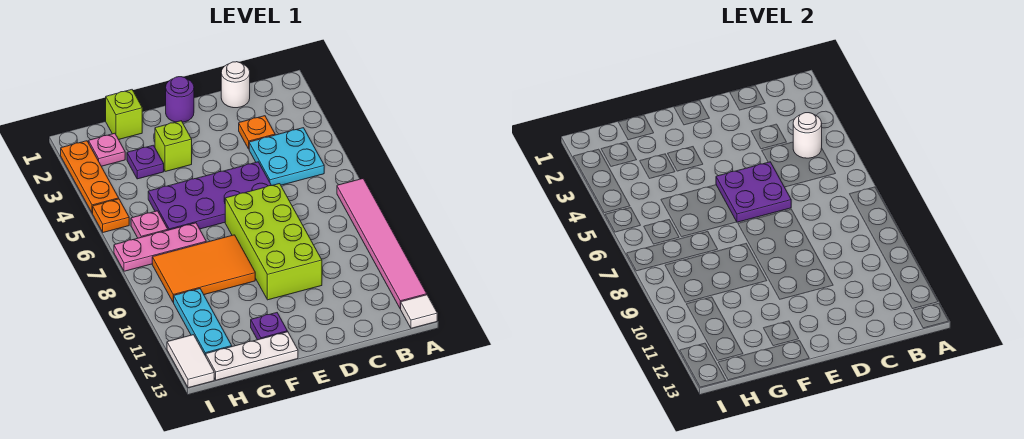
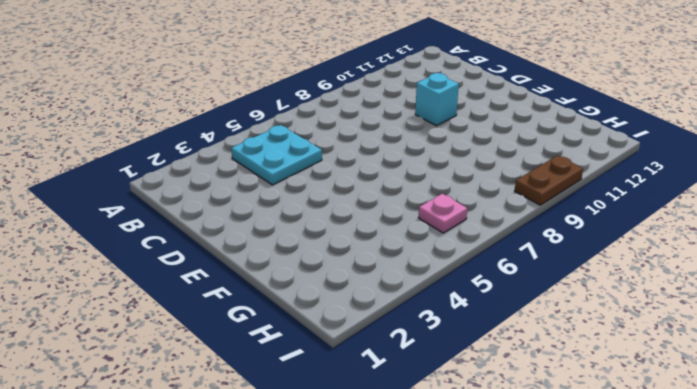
cyan 1x1 brick [415,73,459,126] -> lime 2x4 brick [225,184,322,300]
brown 1x2 plate [515,155,583,205] -> none
none -> pink 1x6 tile [337,179,427,309]
none -> white 1x1 tile [401,295,437,328]
none -> white 1x1 round brick [221,62,250,108]

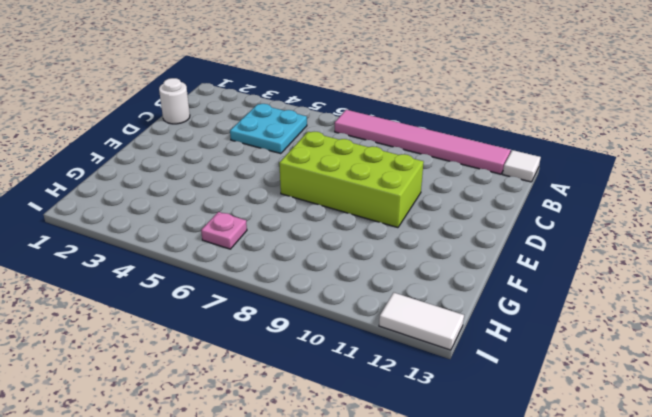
none -> orange 1x1 plate [239,116,275,149]
none -> purple 2x4 plate [148,162,271,230]
none -> purple 1x1 round brick [166,77,194,122]

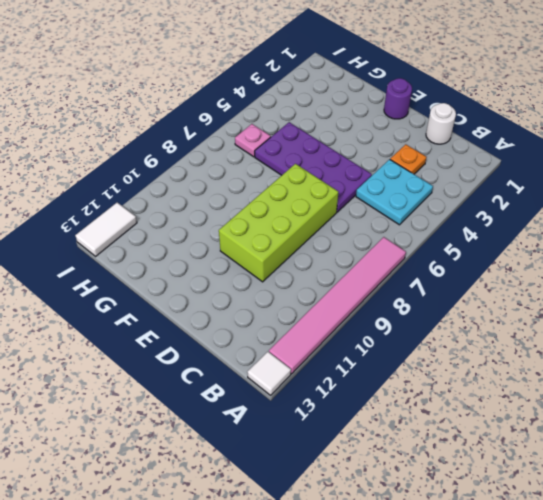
none -> lime 1x1 brick [155,121,192,172]
none -> orange 2x3 tile [152,235,255,302]
none -> purple 1x1 plate [251,313,287,340]

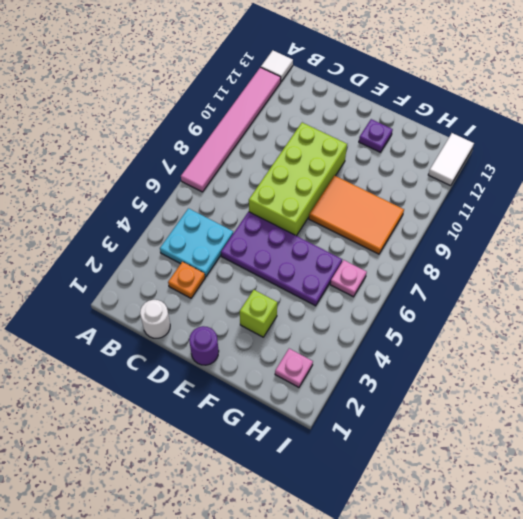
none -> white 1x3 plate [206,332,298,380]
none -> lime 1x1 brick [106,90,142,140]
none -> purple 1x1 plate [127,145,164,179]

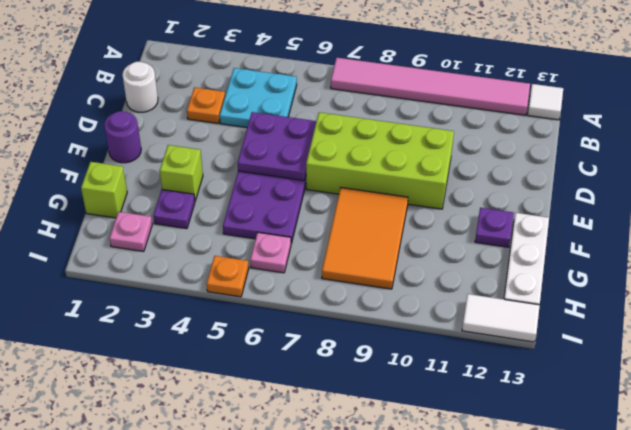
none -> pink 1x3 plate [114,223,206,271]
none -> cyan 1x3 plate [173,289,232,356]
none -> orange 1x3 plate [61,141,119,213]

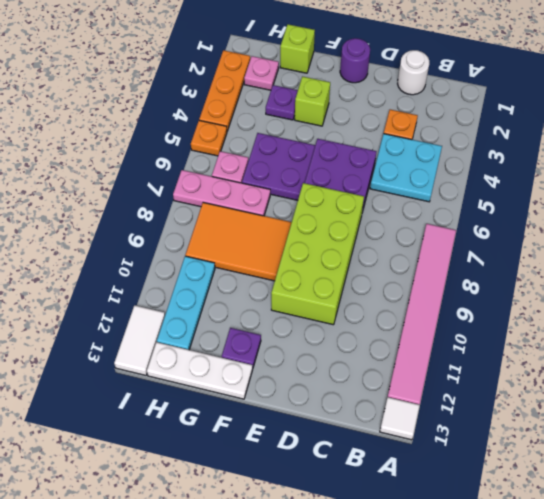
none -> white 1x1 round brick [793,113,822,158]

